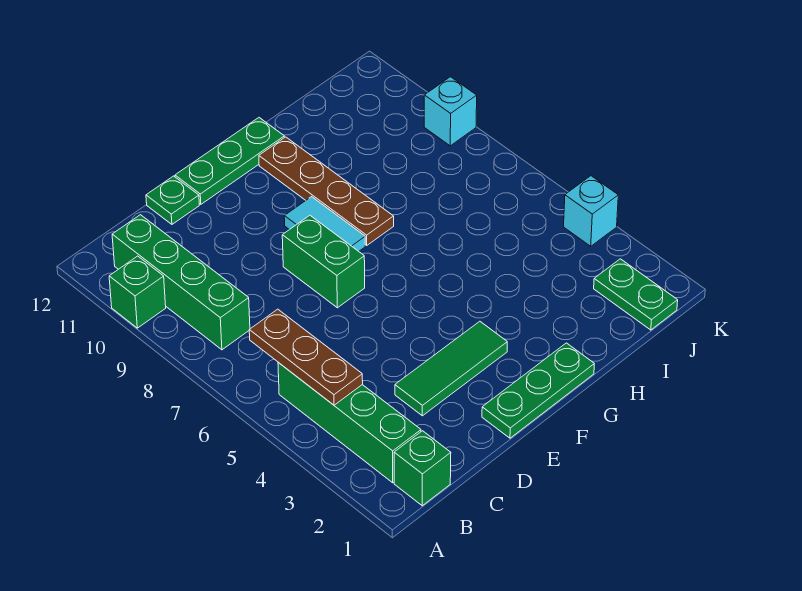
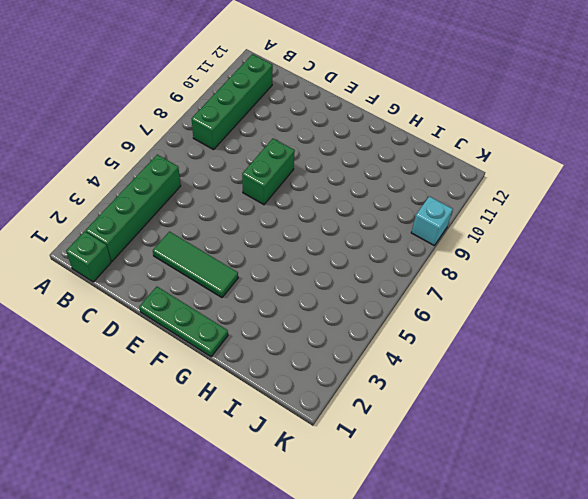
none -> green 1x1 brick [109,256,166,328]
none -> green 1x1 plate [146,176,199,224]
none -> green 1x3 plate [175,118,284,204]

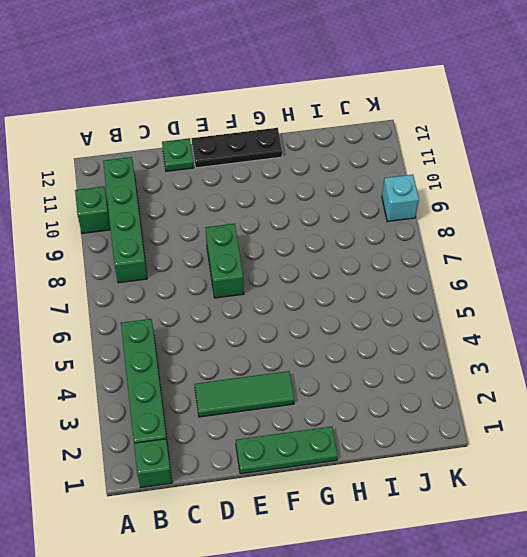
black 1x3 plate [191,128,282,168] -> green 1x3 plate [175,118,284,204]
none -> cyan 1x2 tile [284,197,365,251]
none -> brown 1x4 plate [259,137,394,245]
none -> green 1x2 plate [594,259,678,330]

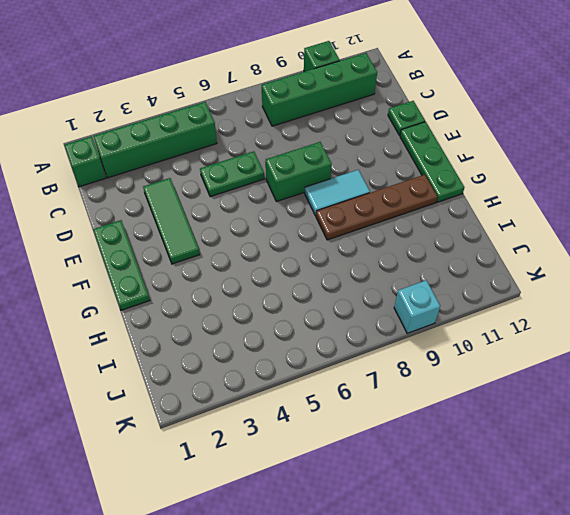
green 1x2 plate [200,151,264,197] -> green 1x2 plate moved to [594,259,678,330]
none -> cyan 1x1 brick [564,176,618,246]
none -> brown 1x3 plate [249,309,363,405]

